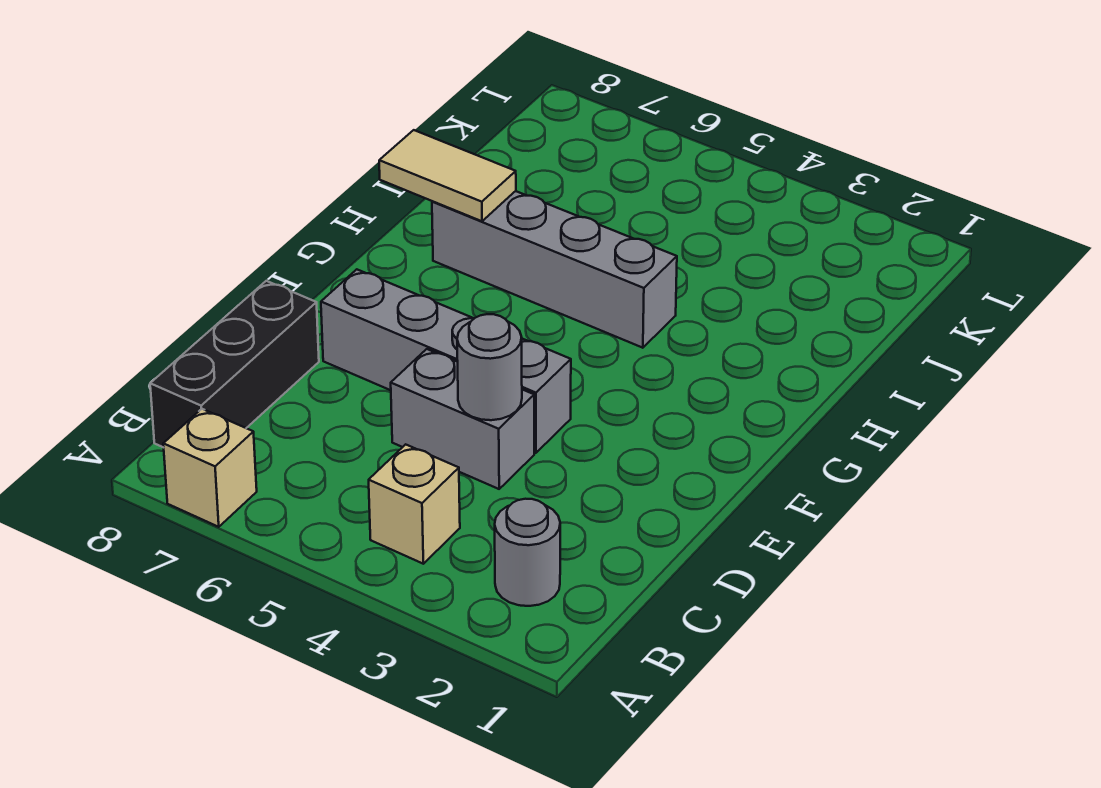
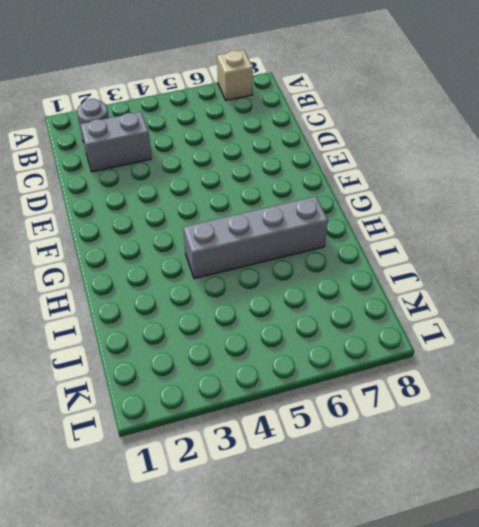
grey 1x2 brick [80,112,152,172] -> grey 1x2 brick moved to [391,349,534,489]
none -> tan 1x1 brick [369,444,460,564]
none -> black 1x3 brick [150,281,319,448]

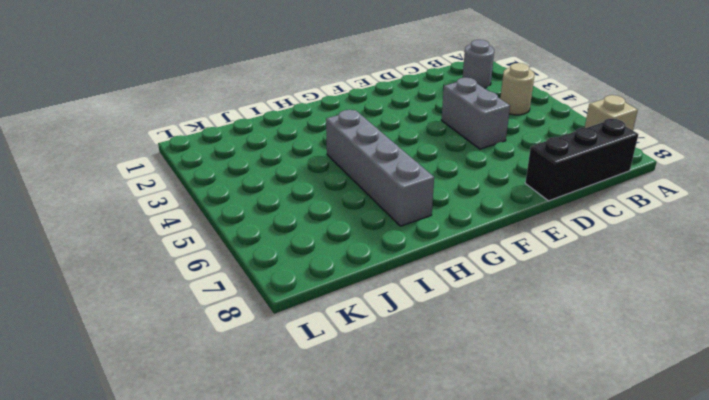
tan 1x1 round brick [500,63,535,115] -> tan 1x1 brick [369,444,460,564]
none -> grey 1x4 brick [321,269,571,453]
none -> grey 1x1 round brick [457,314,522,420]

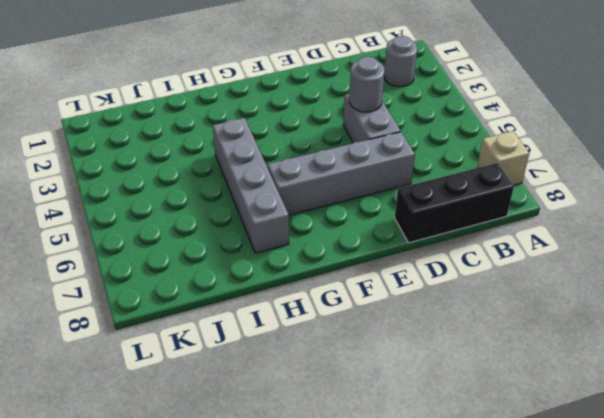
grey 1x4 brick [268,132,415,215] -> grey 1x4 brick turned to [321,269,571,453]
none -> tan 1x1 brick [369,444,460,564]
none -> tan 1x2 tile [379,130,516,221]

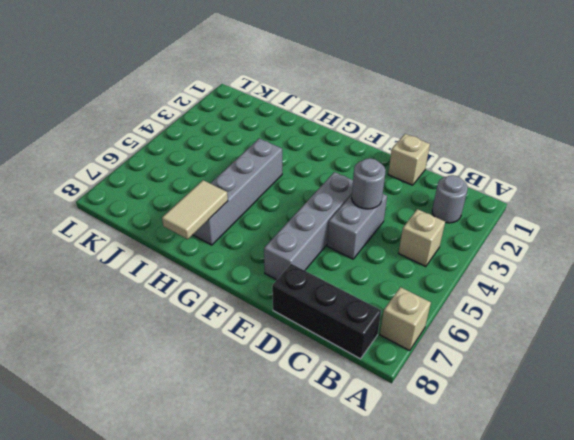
tan 1x1 brick [388,134,430,185] -> none

